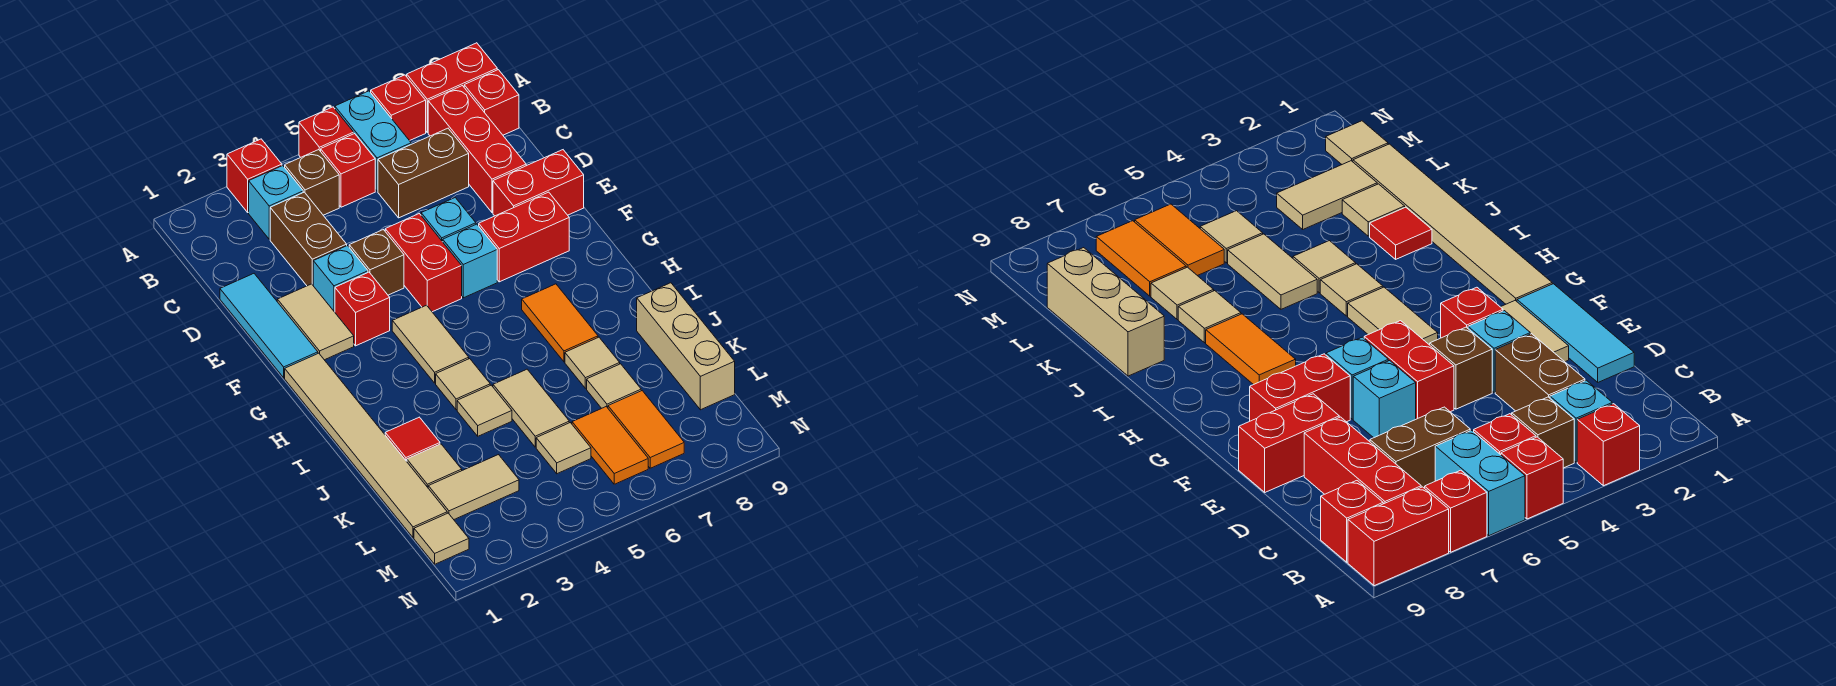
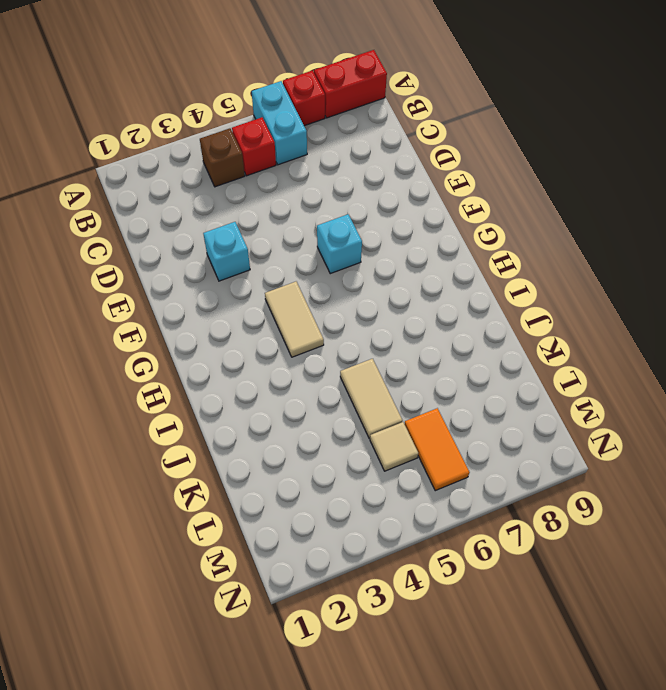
none -> red 1x1 brick [227,139,282,212]
none -> red 1x1 brick [299,107,354,157]
none -> cyan 1x1 brick [249,166,303,239]
none -> red 1x3 brick [428,86,526,213]

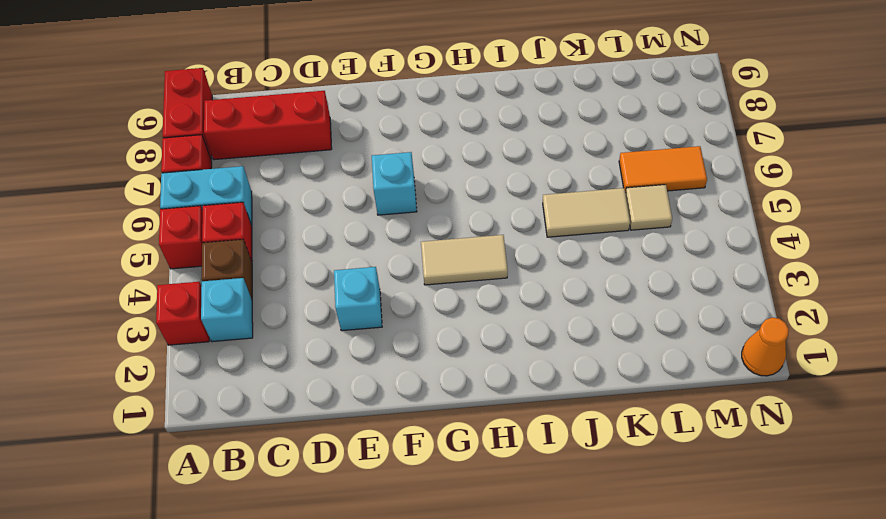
orange 1x1 cone [742,318,789,376] -> none
none -> red 1x1 brick [464,70,519,135]
none -> brown 1x2 brick [270,192,347,286]
none -> brown 1x2 brick [378,128,469,218]
none -> cyan 1x3 tile [220,274,318,378]

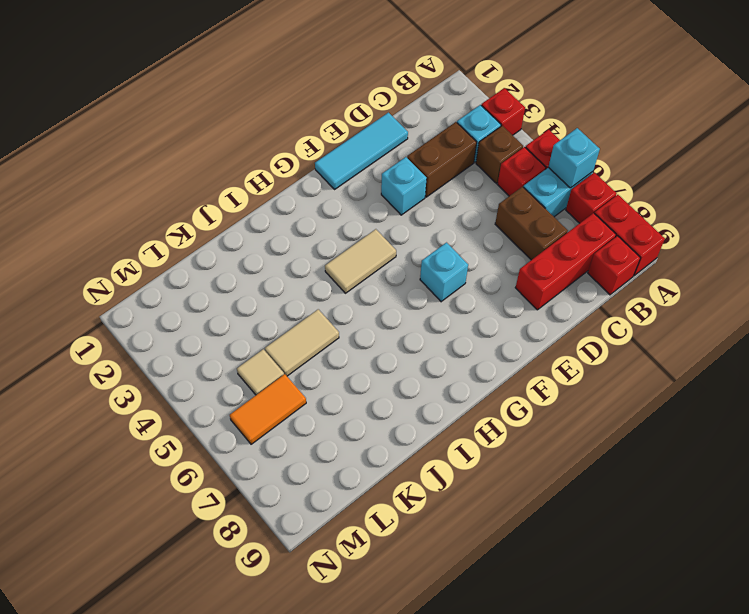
cyan 1x1 brick [549,128,600,188] -> cyan 1x1 brick moved to [421,198,476,242]
none -> tan 1x2 tile [277,284,354,360]
none -> brown 1x1 brick [349,230,404,295]
none -> red 1x2 brick [385,214,462,312]
none -> red 1x2 brick [493,150,584,216]

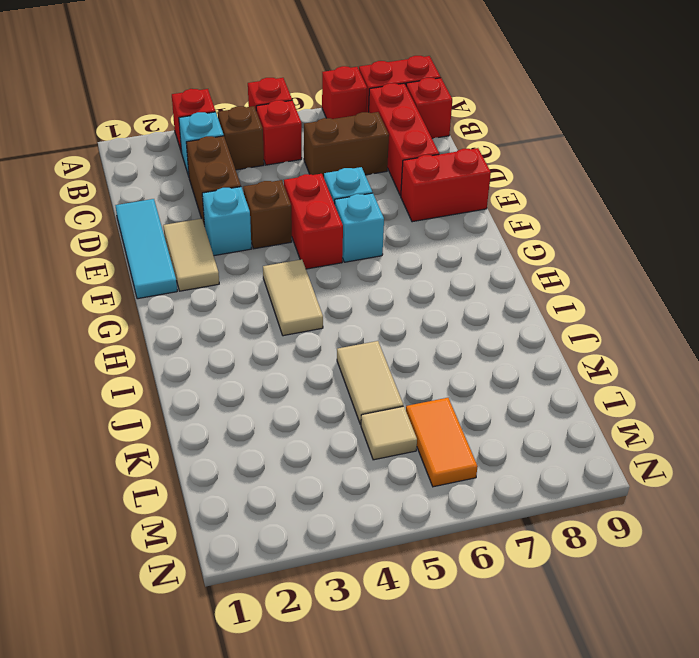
none -> cyan 1x2 brick [335,91,411,191]
none -> red 1x1 brick [335,272,390,346]
none -> red 1x2 brick [479,192,569,282]
none -> tan 1x6 tile [285,353,447,538]

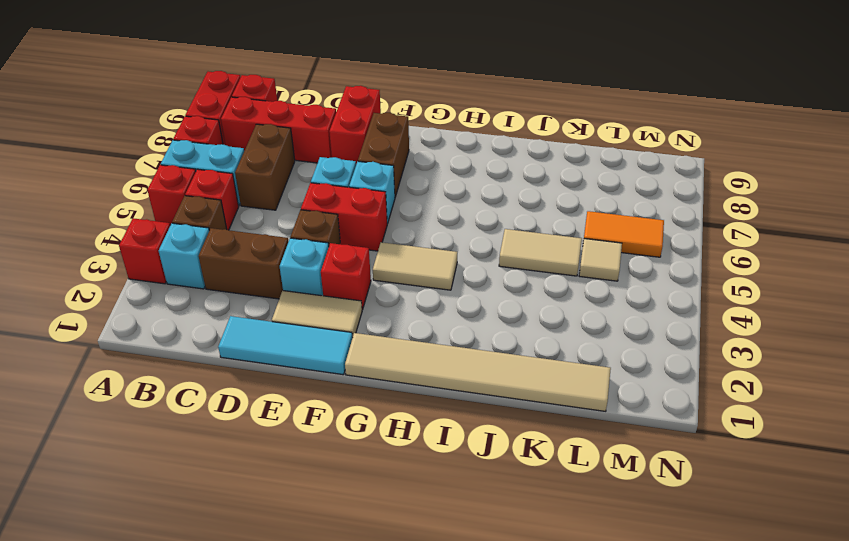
brown 1x2 brick [358,113,409,197] -> red 1x2 brick [479,192,569,282]
none -> orange 1x2 tile [522,284,598,362]
none -> tan 1x1 tile [436,359,490,410]
none -> red 1x1 tile [385,417,440,461]
none -> tan 1x1 tile [457,385,512,436]

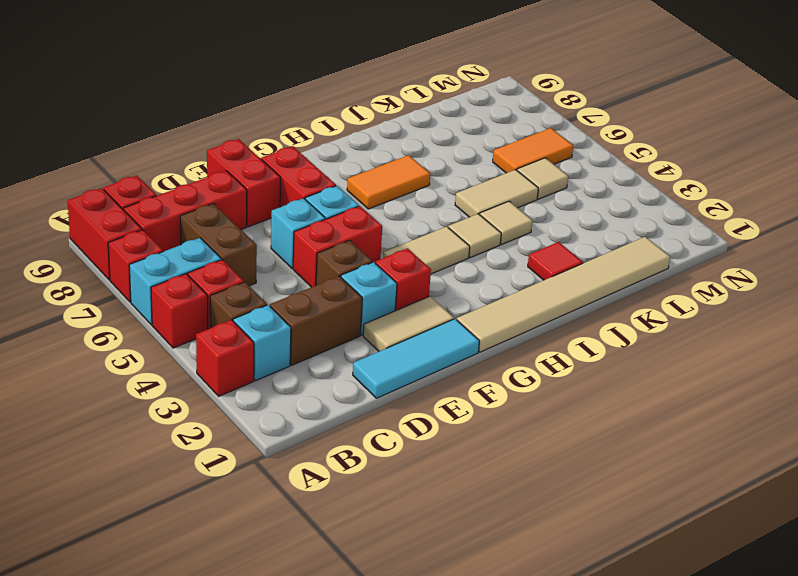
none -> tan 1x1 tile [565,337,620,388]
none -> tan 1x3 brick [637,283,735,410]
none -> tan 1x1 tile [407,444,462,487]
none -> tan 1x1 tile [587,364,641,408]

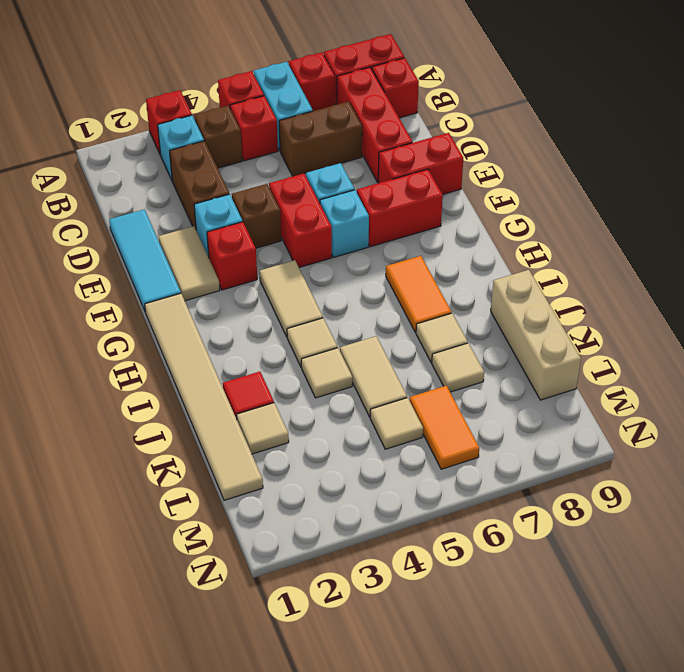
none -> tan 1x2 tile [428,455,519,519]
none -> orange 1x2 tile [608,391,684,468]
none -> tan 1x1 tile [414,513,469,564]

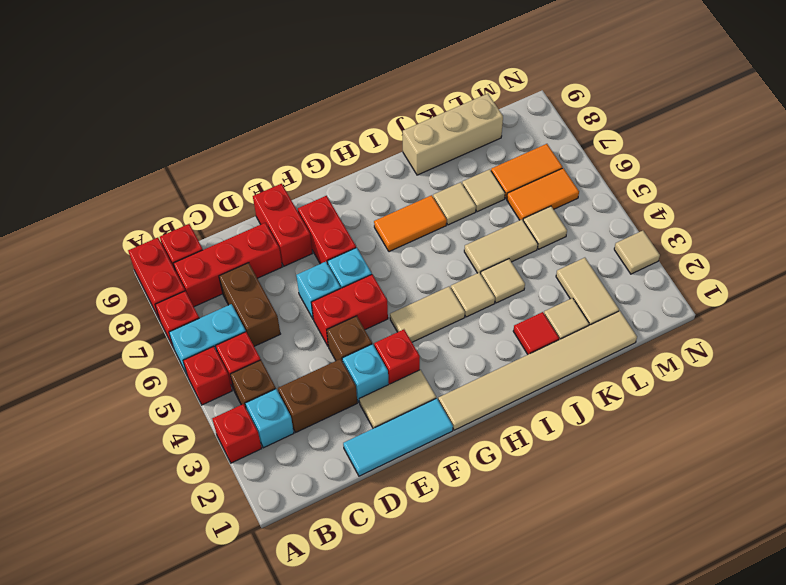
tan 1x1 tile [614,231,660,274] -> tan 1x1 tile moved to [414,513,469,564]

